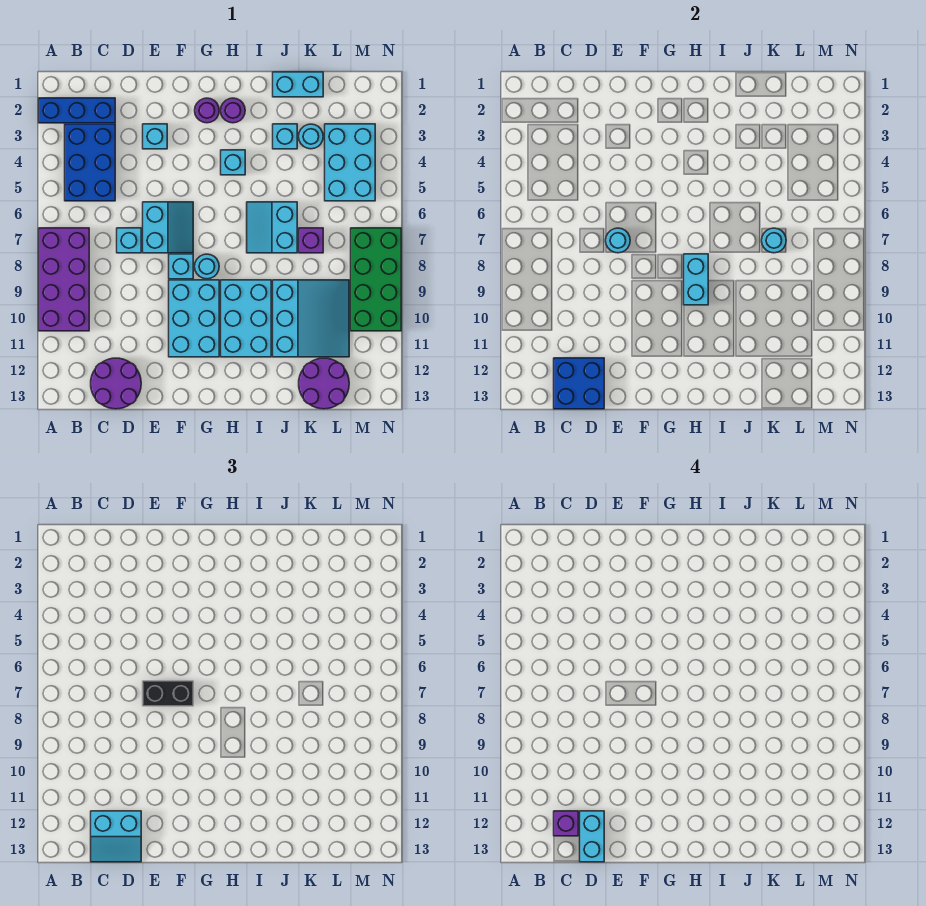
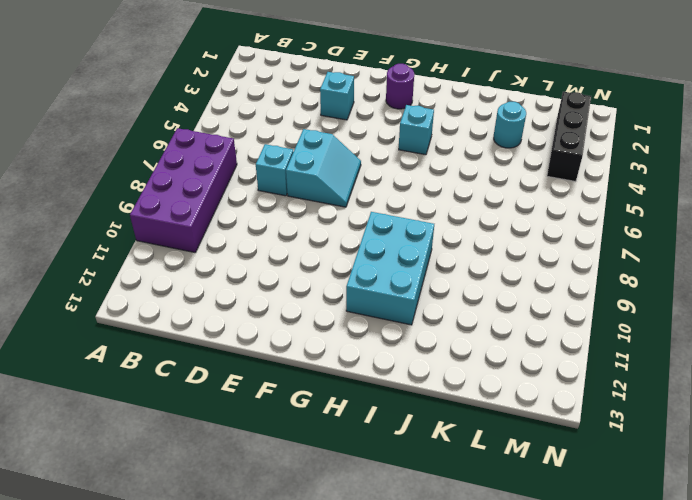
black 1x3 brick [547,92,591,182] -> cyan 2x3 brick [325,124,375,201]
none -> blue 1x3 brick [39,98,115,123]
none -> blue 2x3 brick [65,124,115,201]
none -> purple 2x2 round brick [91,358,141,409]
none -> cyan 1x1 brick [169,254,193,279]

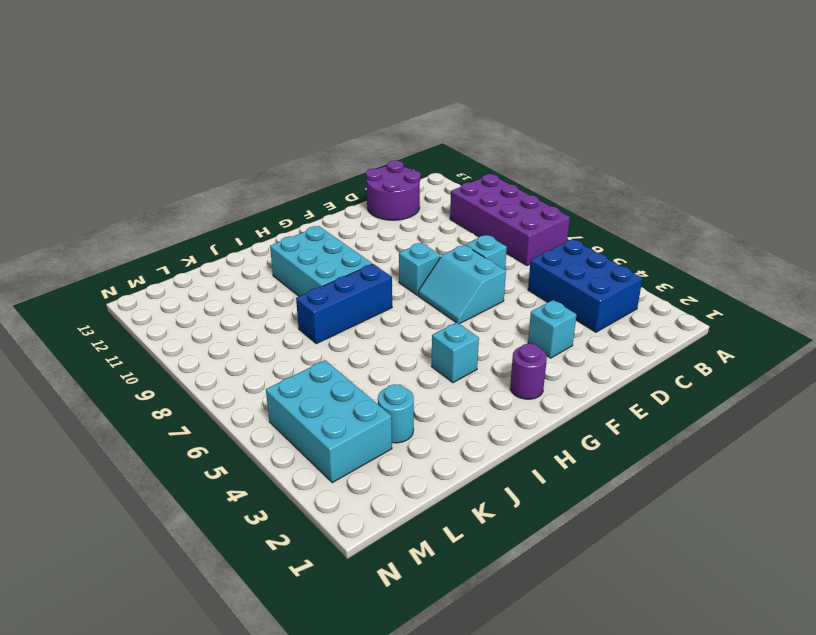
blue 1x3 brick [296,264,392,344] -> blue 1x3 brick moved to [39,98,115,123]
none -> cyan 2x3 brick [169,280,219,357]
none -> cyan 1x1 round brick [195,254,219,279]
none -> purple 1x1 round brick [221,98,245,123]
none -> cyan 2x2 slope [247,202,297,253]

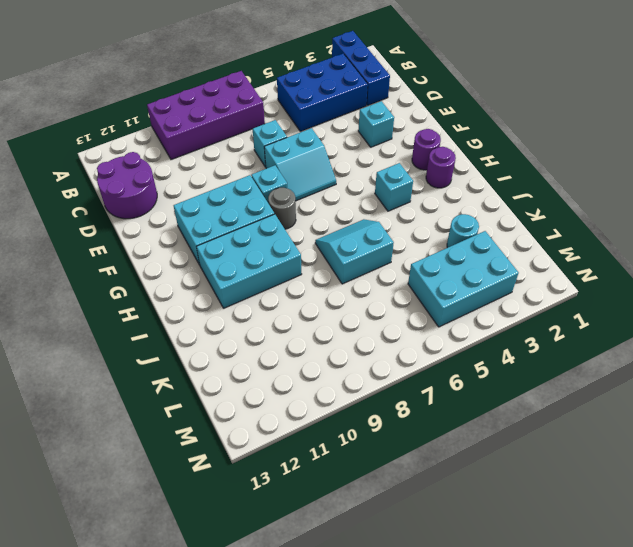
grey 1x1 round brick [268,188,296,229] -> cyan 1x1 round brick [195,254,219,279]
none -> cyan 1x2 brick [273,72,323,97]
none -> cyan 1x1 brick [273,124,297,149]
none -> cyan 3x3 slope [273,280,349,357]
none -> purple 1x1 brick [299,228,323,253]

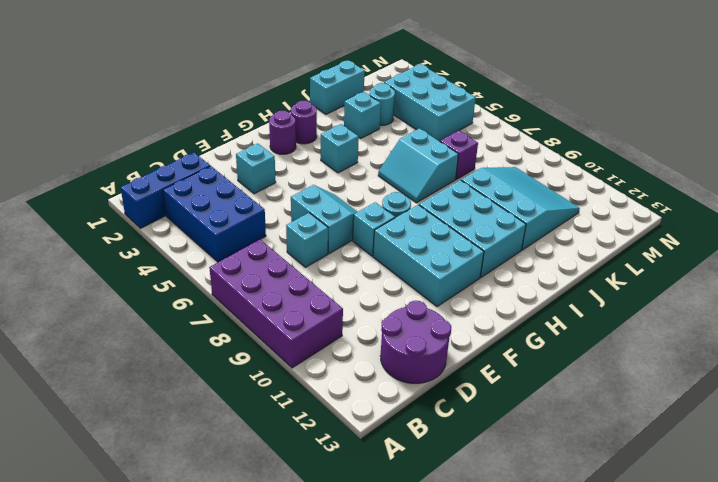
none -> purple 2x2 round brick [299,358,349,409]
none -> green 2x4 brick [351,228,401,331]
none -> blue 2x2 brick [554,358,604,409]
none -> cyan 1x1 round brick [606,228,630,253]

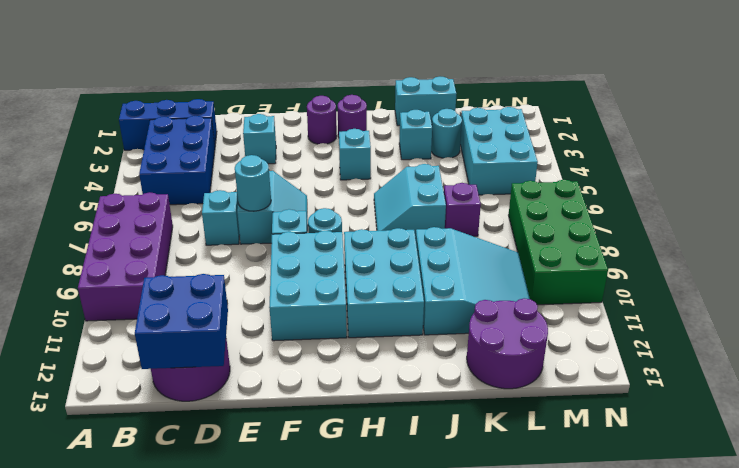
none -> cyan 1x2 brick [684,254,708,305]
none -> cyan 1x1 round brick [762,228,786,253]
none -> cyan 2x2 slope [91,811,141,862]
none -> black 1x2 brick [143,681,193,706]

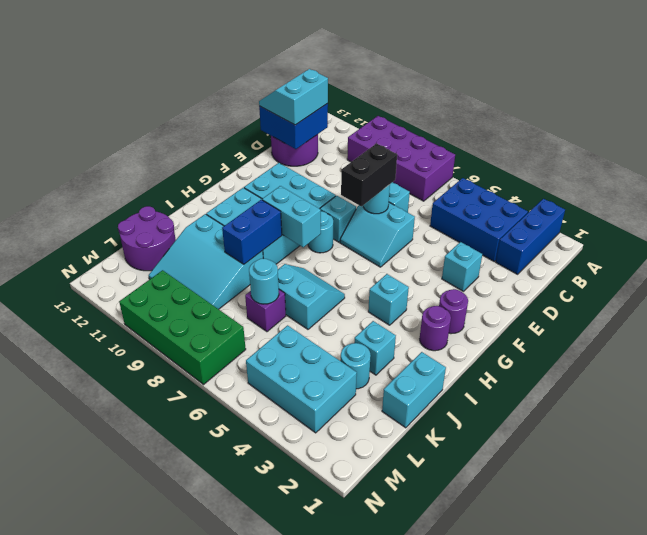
blue 1x2 brick [222,200,282,264] -> none
none -> purple 1x1 brick [554,811,578,836]
none -> cyan 1x2 brick [580,811,604,862]

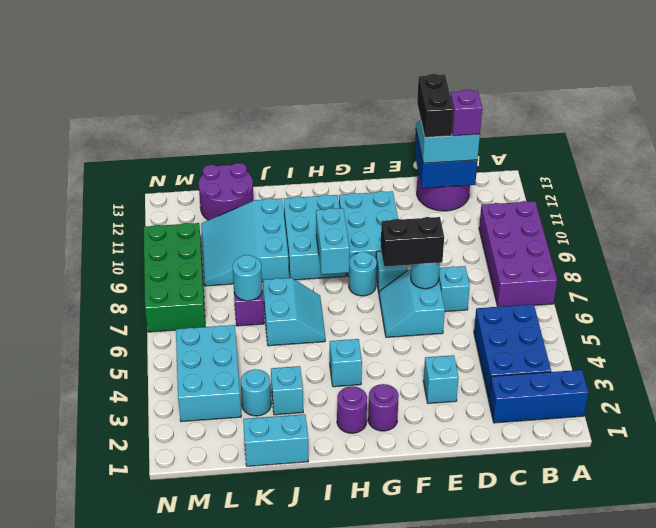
black 1x2 brick [417,74,454,137] -> cyan 1x2 brick [580,811,604,862]

